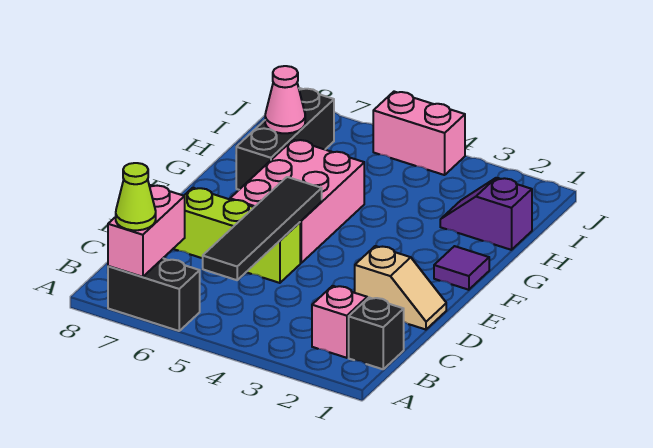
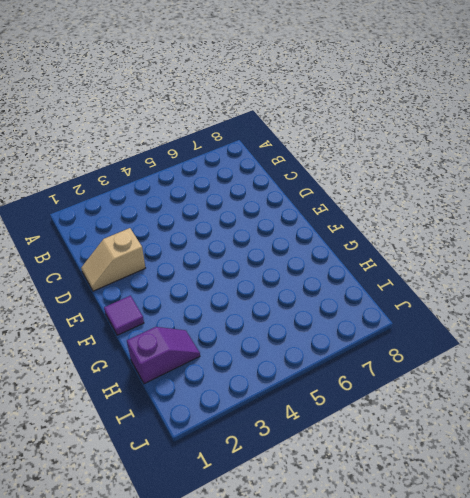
none -> black 1x2 brick [108,259,200,331]
none -> black 1x1 brick [349,298,404,369]
none -> pink 1x1 brick [312,286,367,358]

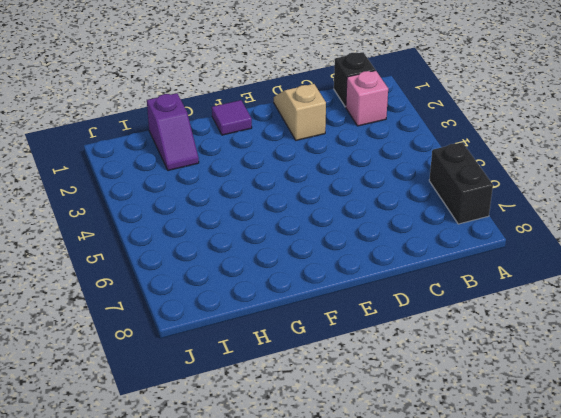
none -> lime 1x3 brick [173,188,300,283]
none -> pink 2x3 brick [230,140,364,263]
none -> black 1x3 brick [236,88,334,190]

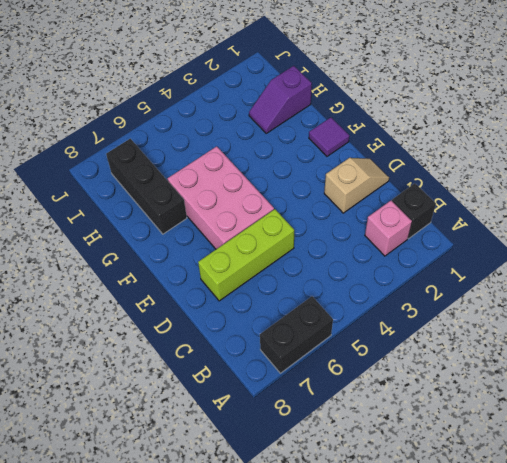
none -> pink 1x2 brick [373,92,465,175]
none -> pink 1x2 brick [108,185,185,277]
none -> black 1x4 tile [203,177,322,280]

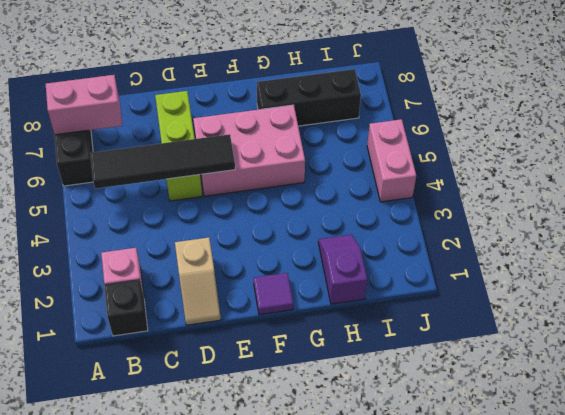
none -> pink 1x1 cone [265,66,305,133]
none -> lime 1x1 cone [116,163,156,230]

